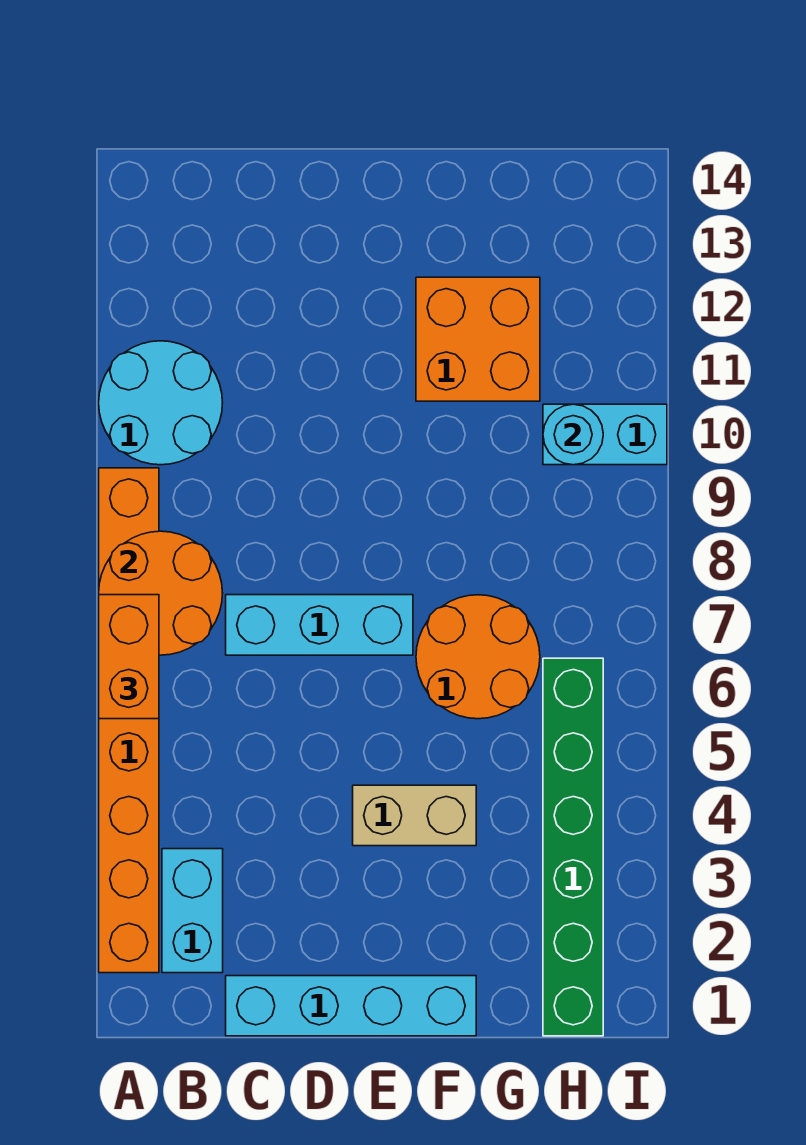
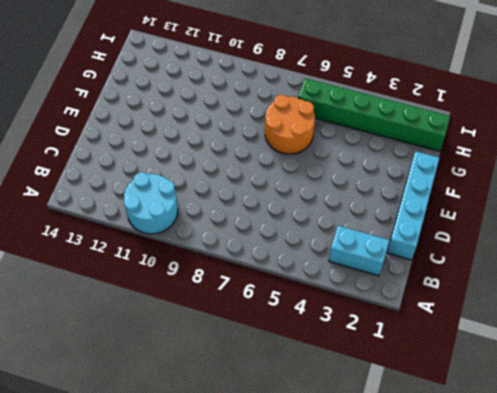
none -> orange 1x8 brick [99,468,159,973]
none -> cyan 1x3 brick [226,595,413,655]
none -> tan 1x2 brick [353,785,476,846]

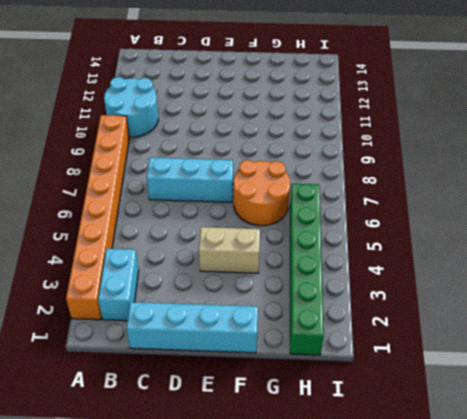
none -> orange 2x2 brick [416,277,540,401]
none -> cyan 1x2 brick [543,404,667,465]
none -> orange 2x2 round brick [99,531,223,655]

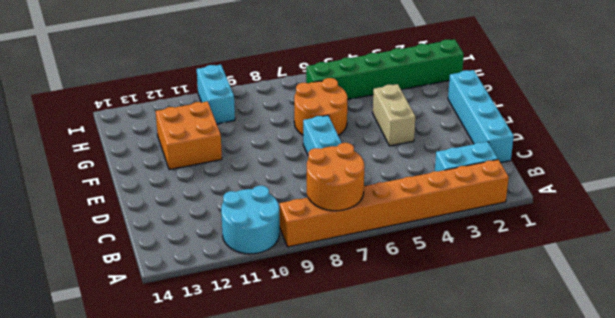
none -> cyan 1x1 round brick [543,404,603,465]
none -> orange 1x2 brick [99,595,159,719]

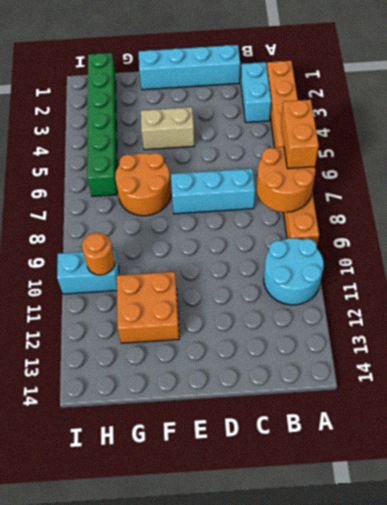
orange 1x1 round brick [82,233,115,275] -> cyan 1x1 round brick [543,404,603,465]

